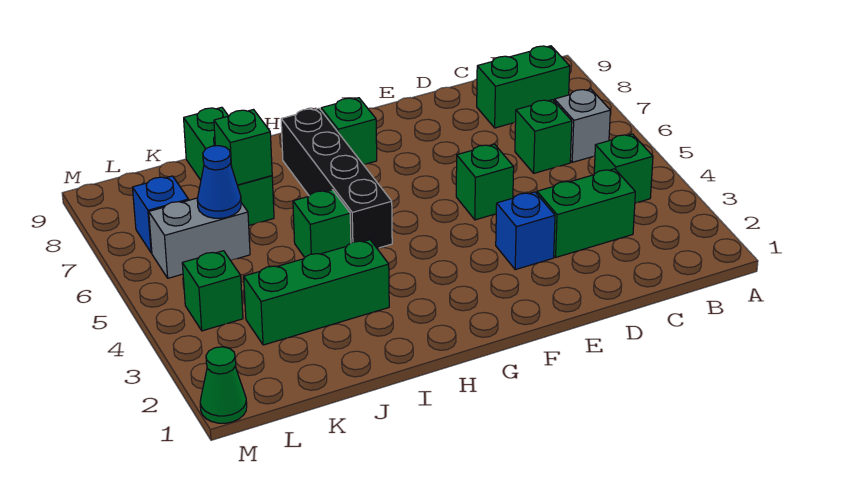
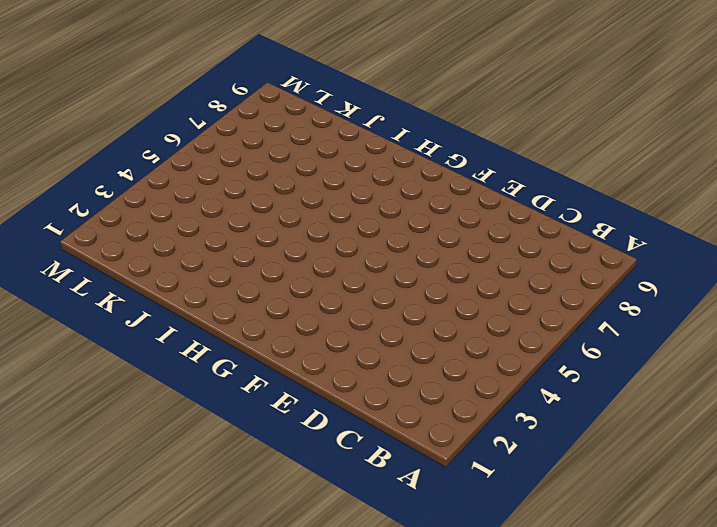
none -> green 1x1 brick [594,134,653,203]
none -> grey 1x1 brick [554,89,610,162]
none -> green 1x2 brick [477,46,570,128]

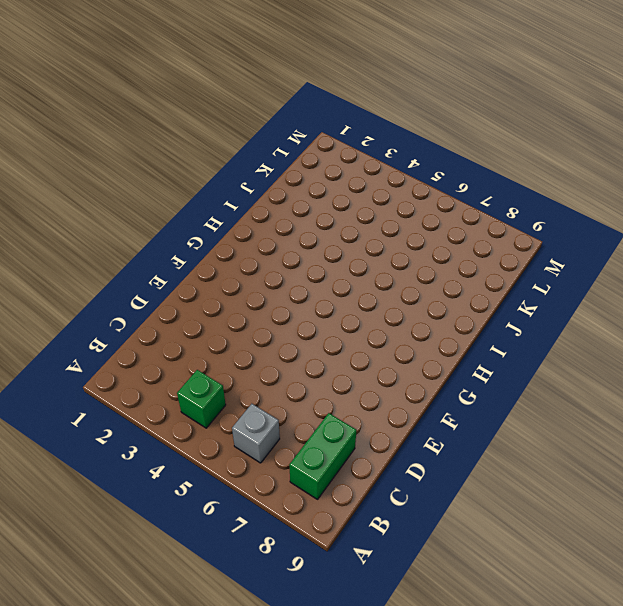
none -> green 1x2 brick [537,169,635,257]
none -> green 1x1 brick [515,100,572,173]
none -> blue 1x1 brick [496,192,555,270]

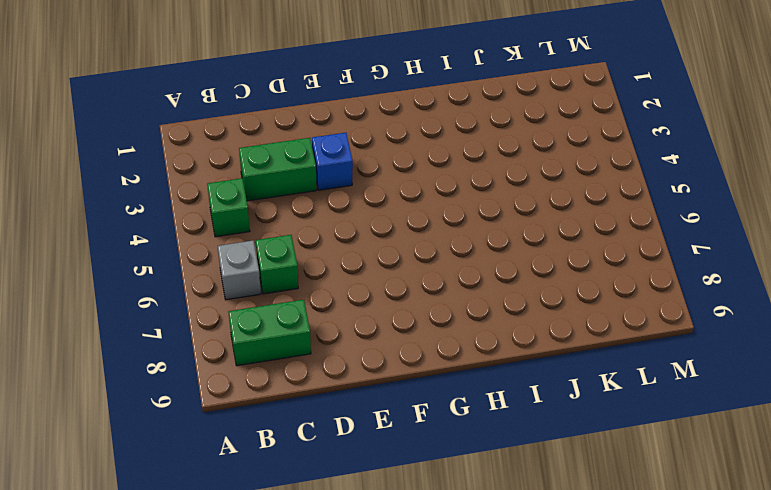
none -> green 1x1 brick [456,144,514,220]
none -> green 1x1 brick [321,98,377,164]
none -> black 1x4 brick [281,108,392,248]

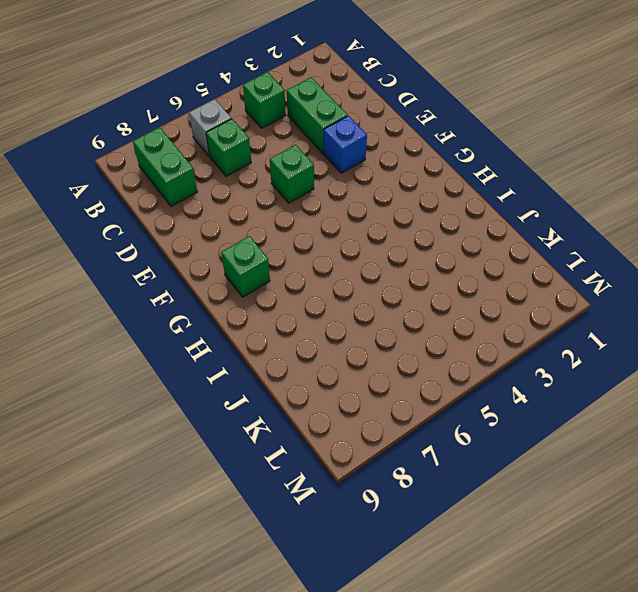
none -> black 1x4 brick [281,108,392,248]
none -> green 1x3 brick [244,240,389,345]
none -> green 1x1 brick [293,190,351,257]

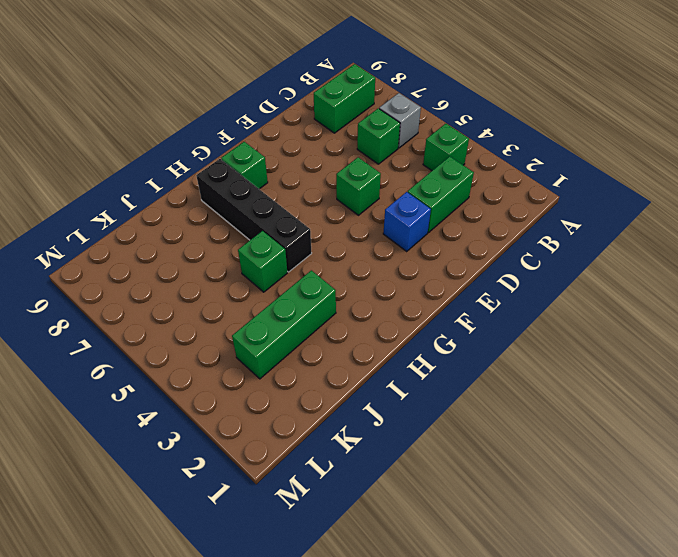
none -> green 1x3 brick [184,107,274,225]
none -> grey 1x2 brick [149,198,250,278]
none -> green 1x1 brick [182,251,243,331]

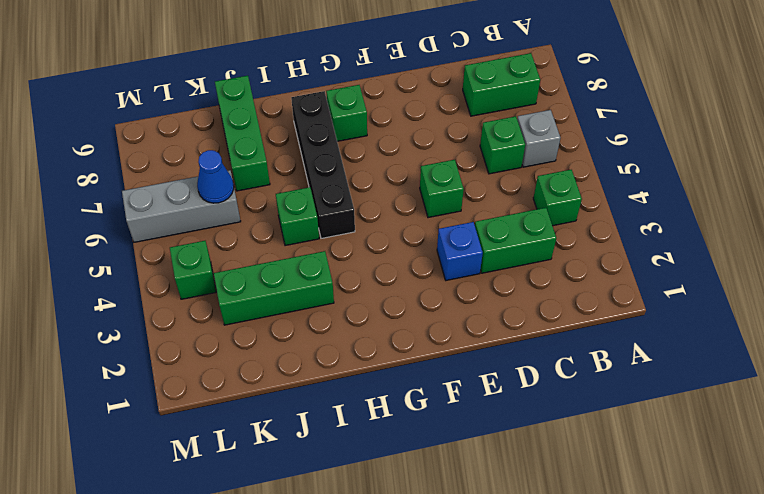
grey 1x3 brick [122,170,241,242] -> grey 1x2 brick [149,198,250,278]
none -> blue 1x1 brick [133,176,189,253]
none -> green 1x1 cone [200,347,247,423]
none -> green 1x1 brick [214,110,272,185]

